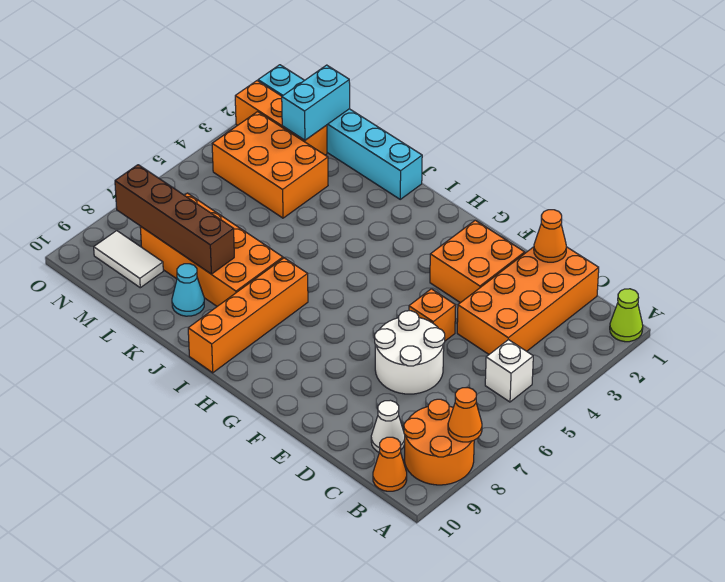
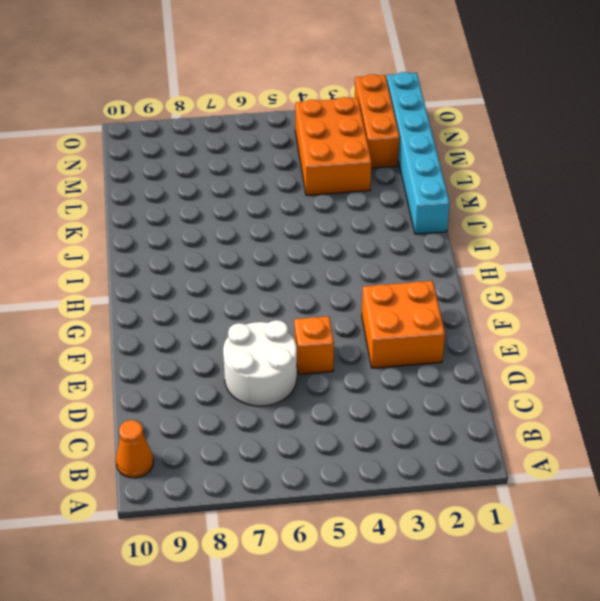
none -> lime 1x1 cone [610,289,643,342]
none -> orange 2x2 round brick [404,399,474,485]
none -> white 1x1 brick [485,340,533,402]

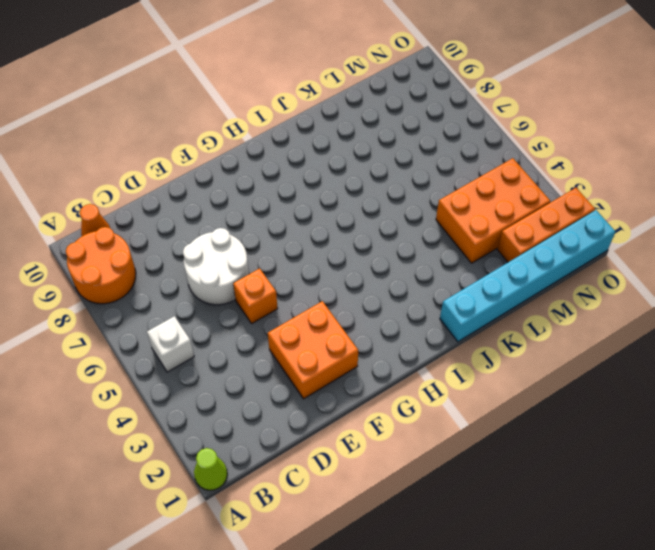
none -> orange 2x4 brick [457,247,599,354]
none -> white 1x1 cone [371,400,405,452]
none -> orange 1x4 brick [188,258,308,373]

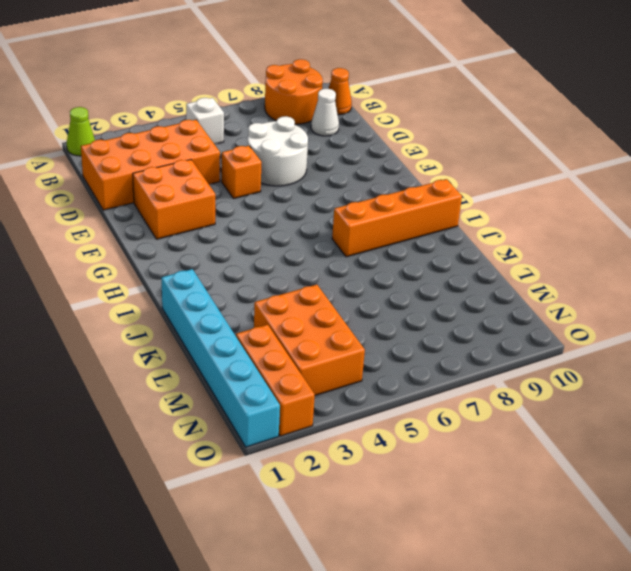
none -> orange 2x4 brick [140,193,283,306]
none -> cyan 1x1 cone [172,264,204,316]
none -> white 1x2 tile [94,231,163,288]

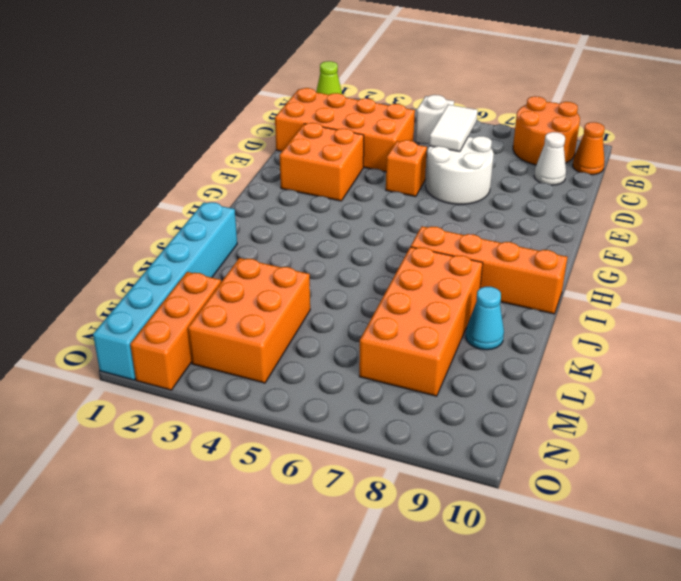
white 1x2 tile [429,105,478,152] -> white 1x2 tile moved to [94,231,163,288]
none -> orange 1x1 cone [448,388,482,442]
none -> orange 1x1 cone [534,210,566,262]
none -> brown 1x4 brick [115,165,234,274]

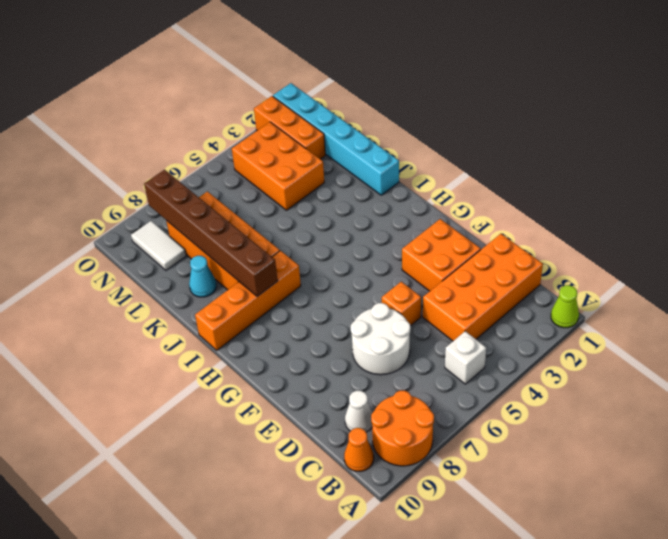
brown 1x6 brick [144,170,278,297] -> brown 1x4 brick [115,165,234,274]
none -> orange 1x1 cone [448,388,482,442]
none -> orange 1x1 cone [534,210,566,262]
none -> cyan 1x2 brick [282,65,350,140]

